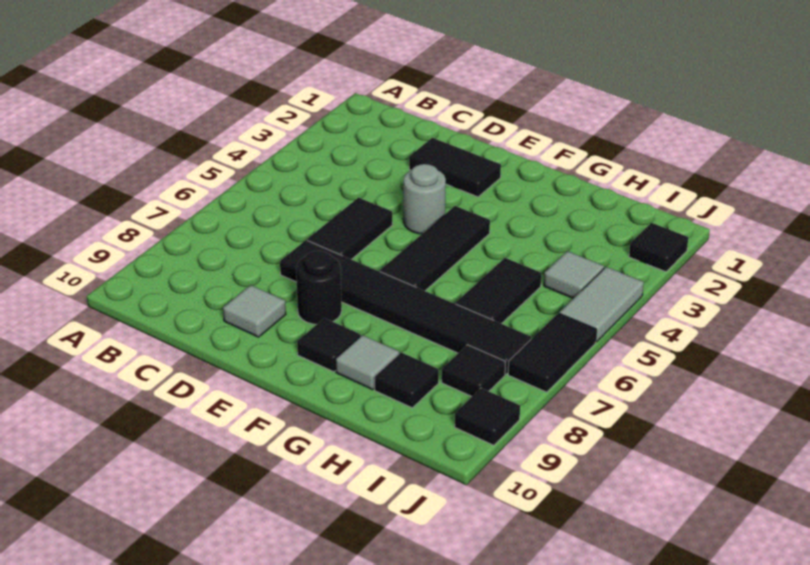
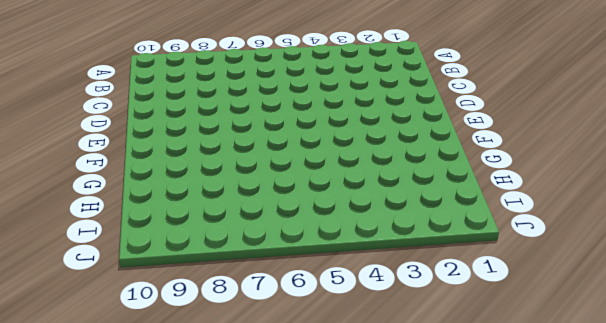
none -> black 1x2 tile [409,138,501,197]
none -> black 1x2 tile [307,198,392,259]
none -> black 1x6 tile [280,240,531,374]

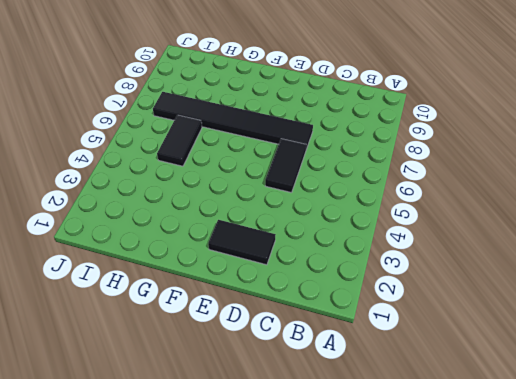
none -> grey 1x1 tile [223,285,286,337]
none -> grey 1x1 round brick [403,164,446,234]
none -> black 1x1 round brick [296,251,342,324]

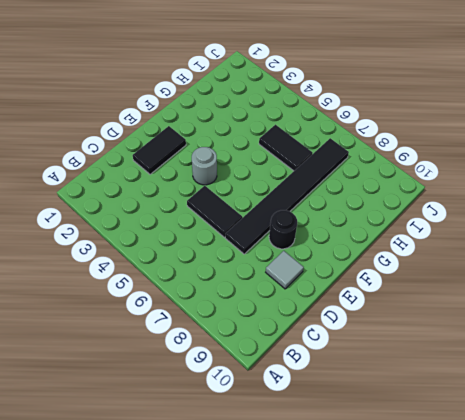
none -> black 1x3 tile [380,206,490,291]
none -> black 1x1 tile [297,318,360,372]
none -> grey 1x1 tile [335,335,399,390]

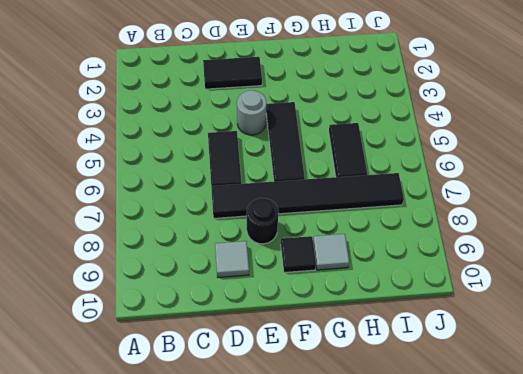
none -> black 1x1 tile [375,352,439,408]
none -> grey 1x1 tile [544,251,604,298]
none -> black 1x1 tile [442,345,505,396]

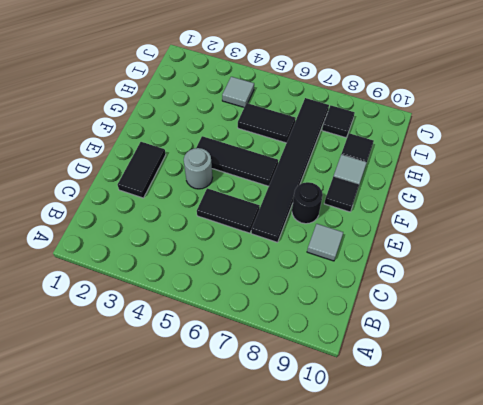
none -> black 1x1 tile [629,223,688,272]
none -> grey 1x2 tile [559,267,644,342]
none -> black 1x2 tile [508,313,596,392]

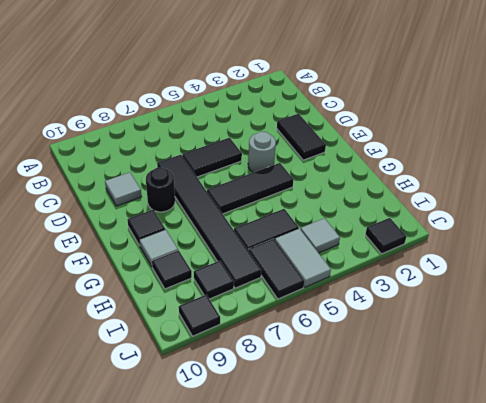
grey 1x2 tile [275,228,331,287] -> grey 1x2 tile turned to [559,267,644,342]
black 1x2 tile [248,239,304,299] -> black 1x2 tile turned to [508,313,596,392]

